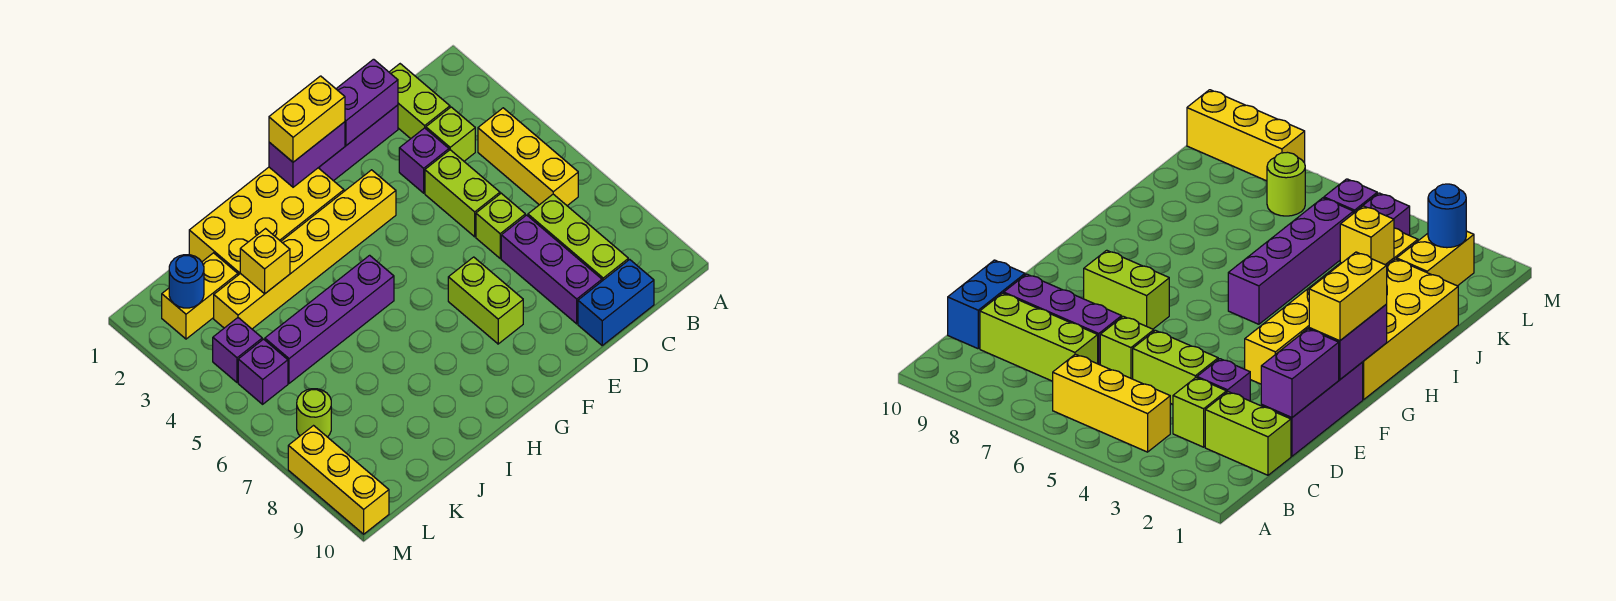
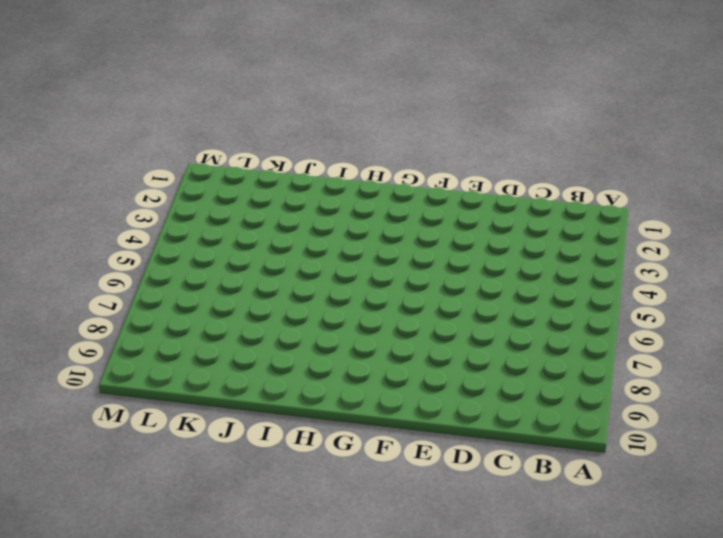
none -> yellow 1x3 brick [478,108,578,206]
none -> lime 1x2 brick [389,64,450,139]
none -> lime 1x1 brick [426,107,475,161]

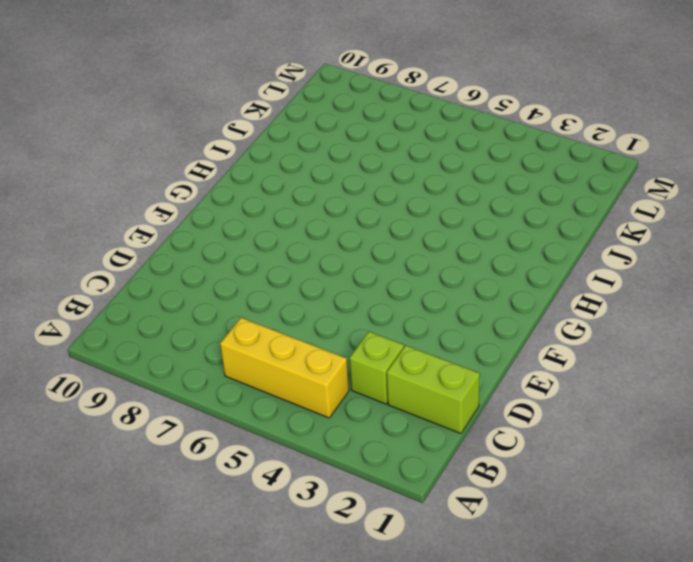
none -> lime 1x3 brick [528,194,628,281]
none -> blue 1x2 brick [578,259,654,345]
none -> purple 1x3 brick [319,105,398,181]

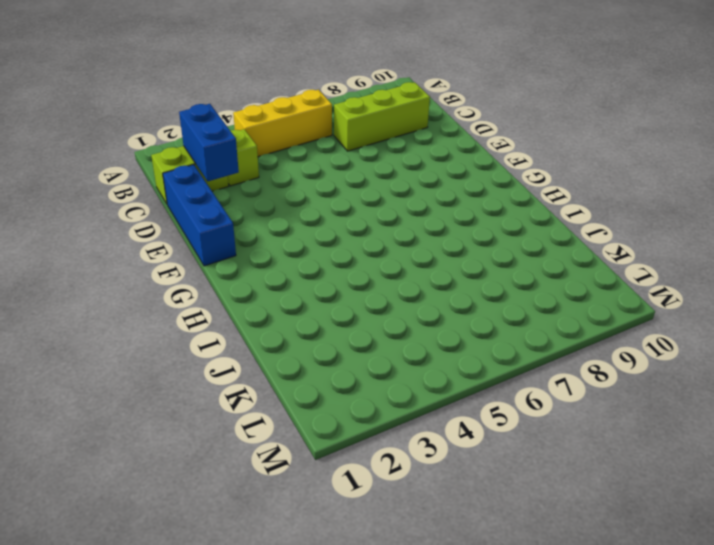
blue 1x2 brick [179,104,239,181] -> blue 1x2 brick moved to [578,259,654,345]
blue 1x3 brick [163,165,236,266] -> purple 1x3 brick [319,105,398,181]
none -> purple 1x1 brick [399,128,449,193]
none -> lime 1x2 brick [425,150,500,237]
none -> lime 1x1 brick [476,193,525,258]

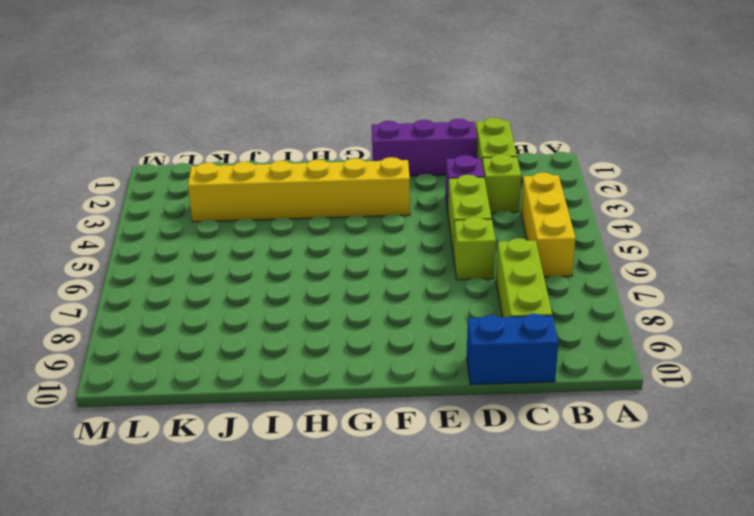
none -> purple 1x3 brick [501,215,602,324]
none -> lime 1x2 brick [448,257,523,344]
none -> yellow 2x4 brick [189,167,344,275]

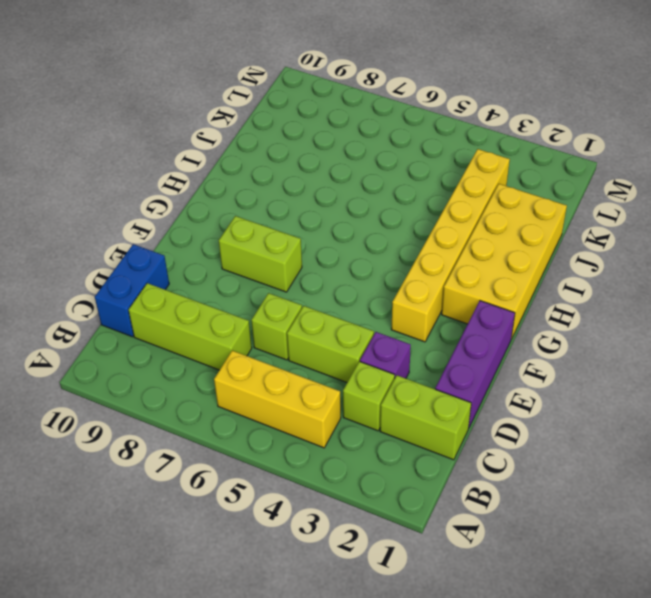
none -> purple 1x3 brick [501,215,602,324]
none -> purple 1x4 brick [265,255,394,383]
none -> yellow 1x2 brick [162,253,238,339]

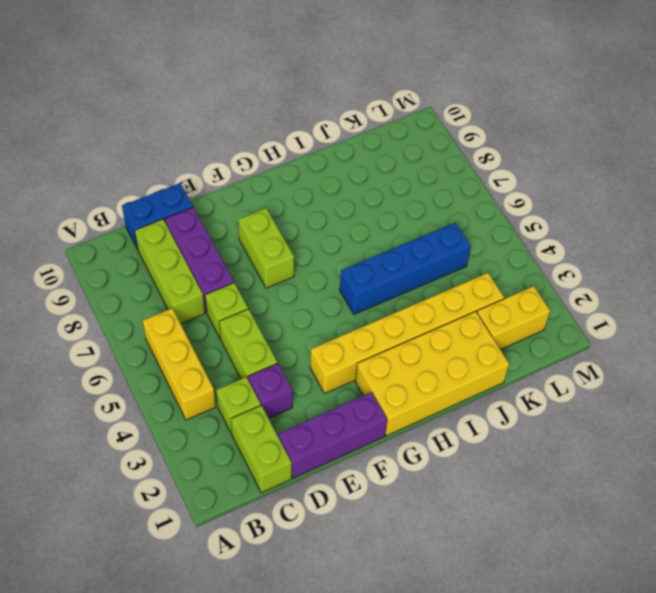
blue 1x4 brick [340,223,471,314] -> purple 1x4 brick [265,255,394,383]
none -> purple 1x1 brick [213,318,262,383]
none -> purple 1x1 brick [238,339,288,404]
none -> lime 1x1 round brick [297,389,331,437]

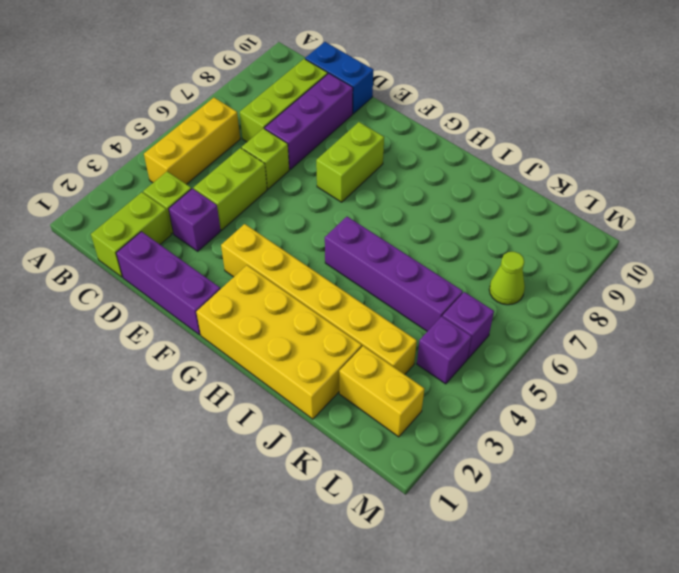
lime 1x1 cone [489,252,525,305] -> lime 1x1 round brick [297,389,331,437]
none -> yellow 1x3 brick [288,426,389,534]
none -> purple 1x2 brick [336,59,398,145]
none -> purple 1x2 brick [269,122,345,187]

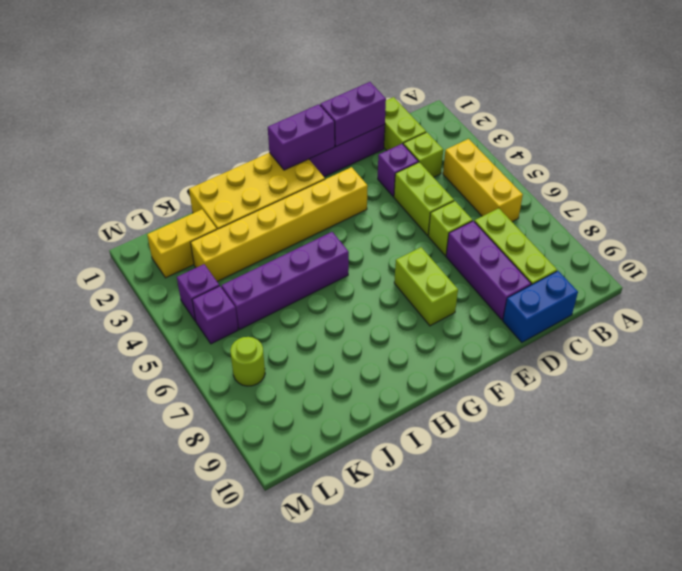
none -> yellow 1x3 brick [288,426,389,534]
none -> yellow 1x1 brick [240,229,290,294]
none -> blue 1x1 round brick [169,255,204,308]

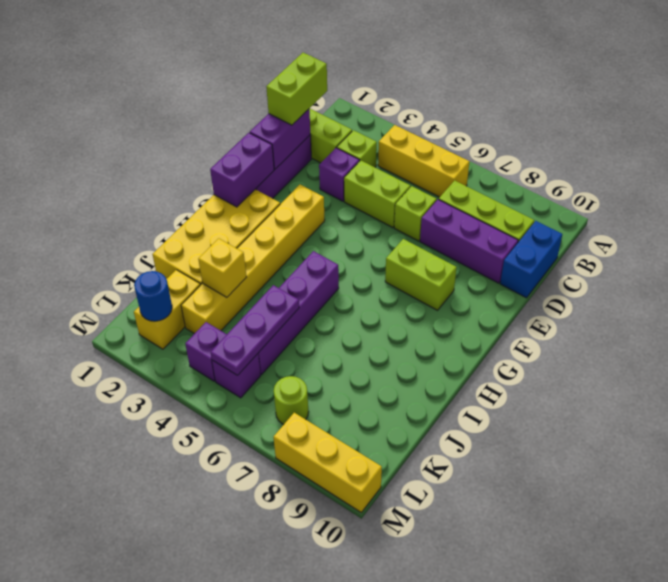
lime 1x2 brick [266,53,327,125] -> none
purple 1x3 plate [211,285,299,375] -> none
none -> yellow 1x2 brick [269,76,345,162]

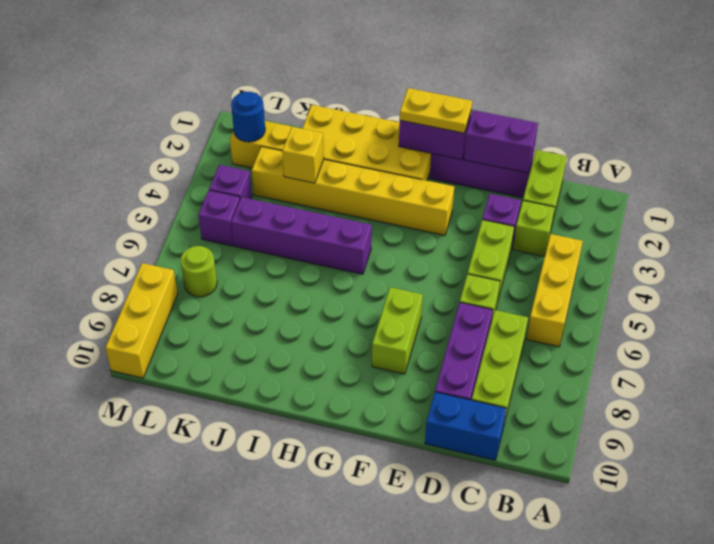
yellow 1x2 plate [400,88,472,133] -> yellow 1x2 brick [269,76,345,162]

